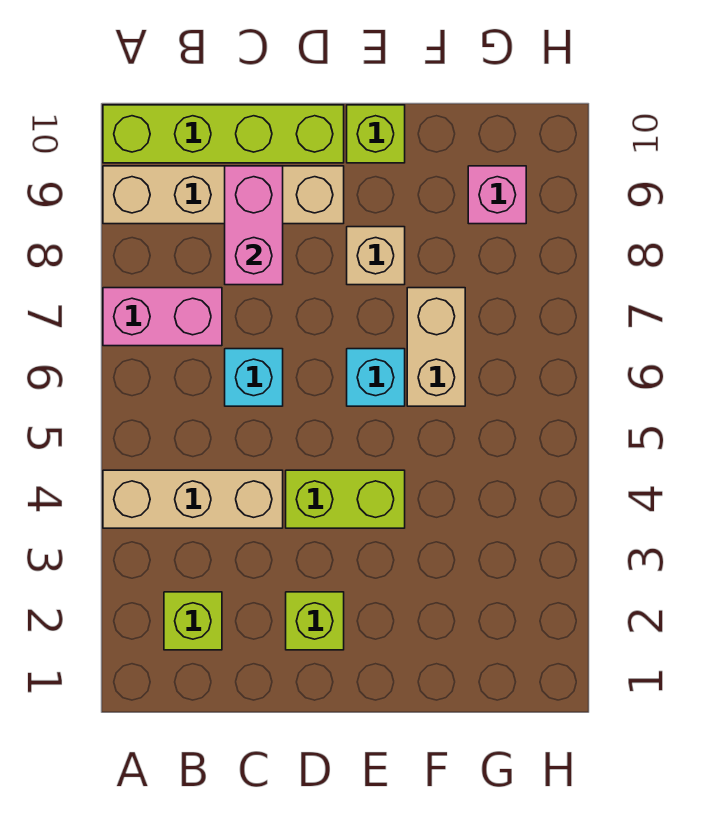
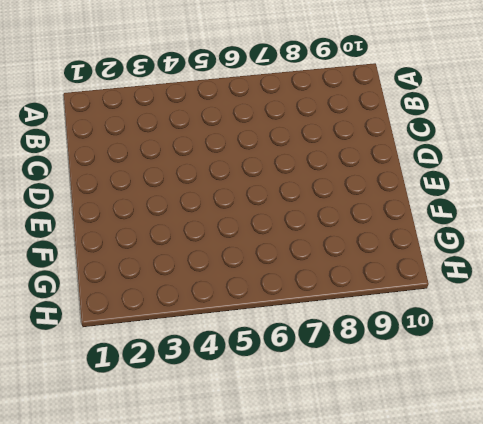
none -> tan 1x3 brick [103,470,283,528]
none -> pink 1x2 brick [103,288,222,346]
none -> tan 1x4 brick [103,166,344,224]

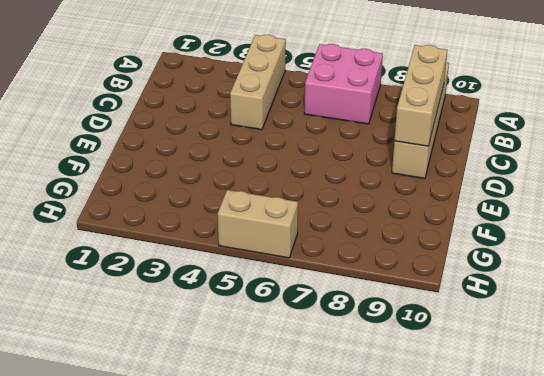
pink 2x2 brick [304,44,383,124] -> pink 1x2 brick [103,288,222,346]
tan 1x3 brick [394,45,447,146] -> pink 1x2 brick [225,166,283,285]
tan 1x2 brick [218,190,298,258] -> tan 1x2 brick moved to [407,288,465,406]
none -> lime 1x4 brick [103,105,344,163]
none -> lime 1x1 brick [164,592,222,650]
none -> cyan 1x1 brick [225,349,283,406]

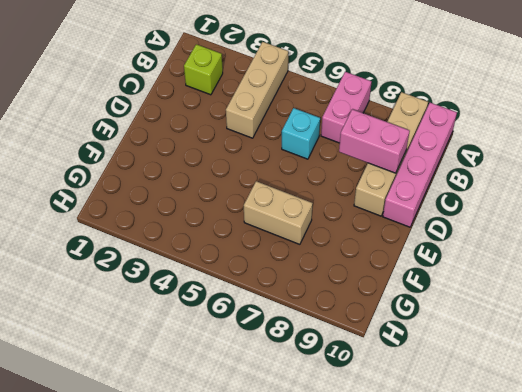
pink 1x4 brick [383,103,457,227] -> lime 1x4 brick [103,105,344,163]
none -> lime 1x1 brick [286,592,344,650]
none -> lime 1x2 brick [286,470,405,528]
none -> cyan 1x1 brick [347,349,405,406]

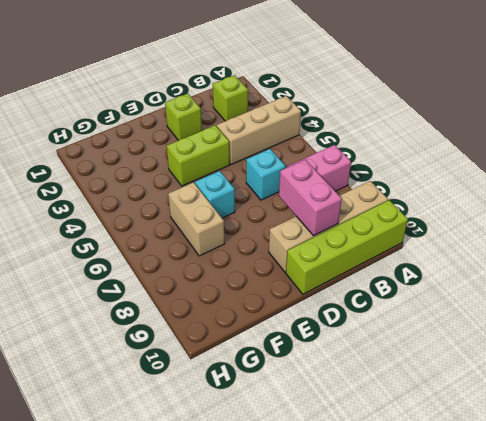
none -> tan 1x1 brick [347,227,405,285]
none -> lime 1x1 brick [347,105,405,163]
none -> pink 1x1 brick [468,166,526,224]

